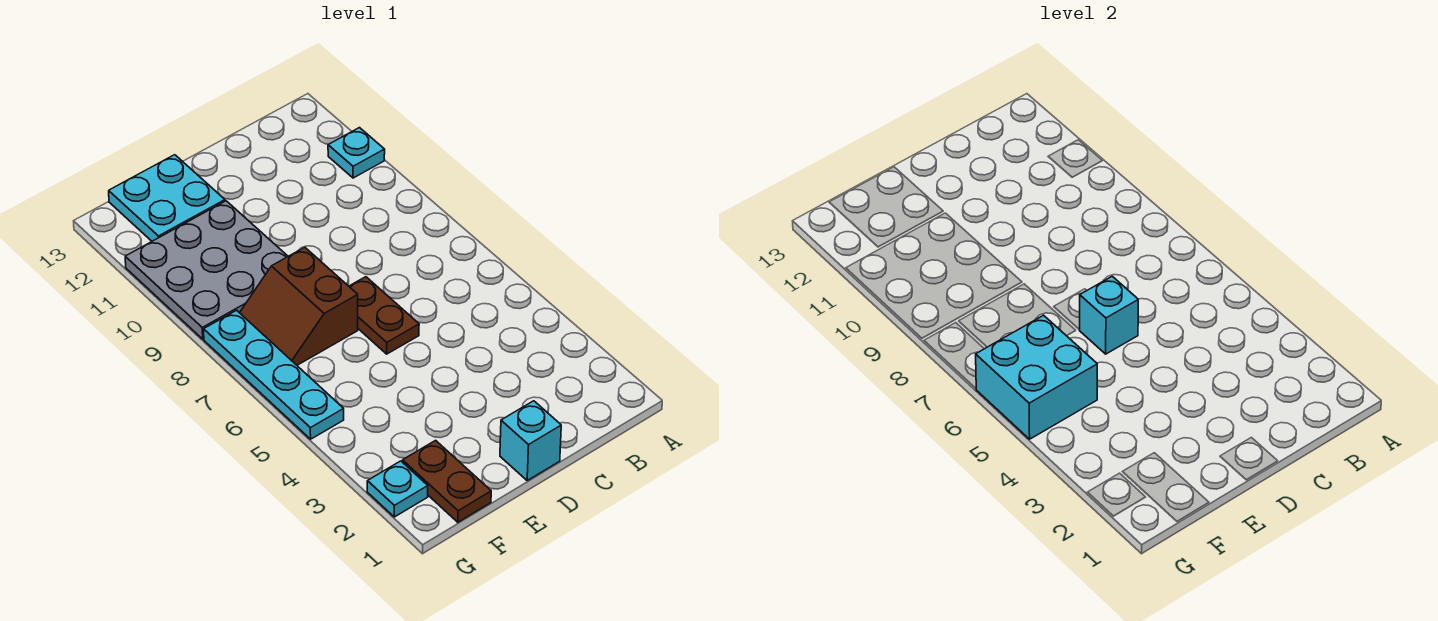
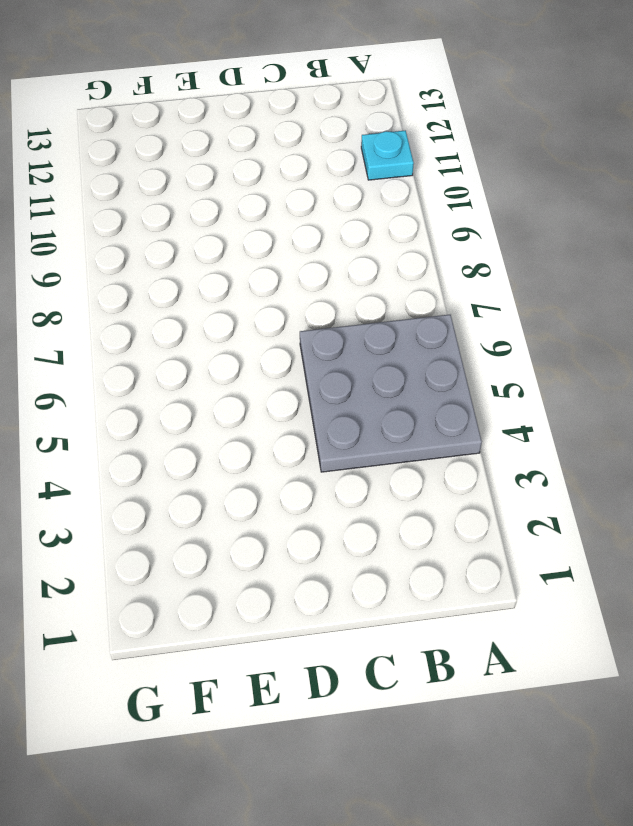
grey 3x3 plate [300,315,482,472] -> grey 3x3 plate moved to [125,201,288,339]
none -> cyan 1x1 brick [500,401,561,480]
none -> brown 1x2 plate [349,277,419,354]

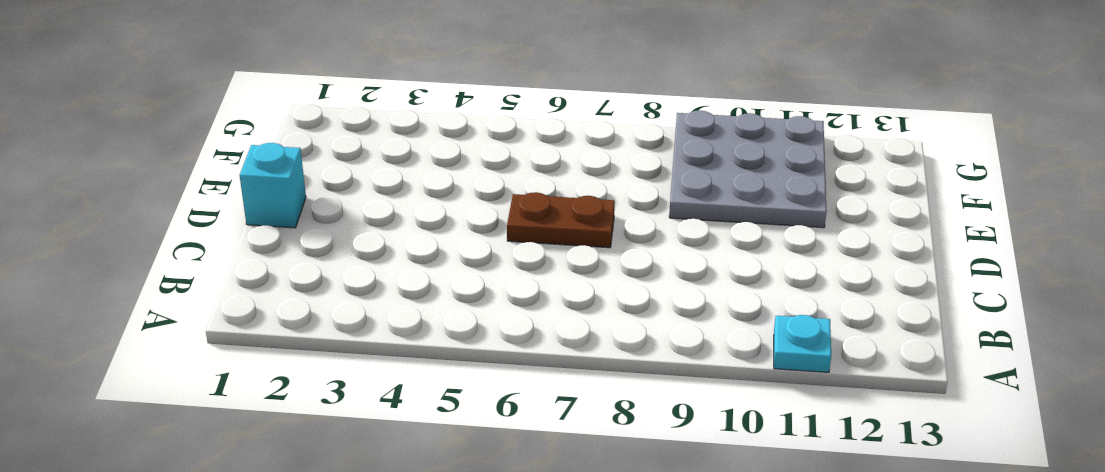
none -> brown 2x2 slope [240,247,358,365]
none -> cyan 2x2 plate [109,155,225,241]

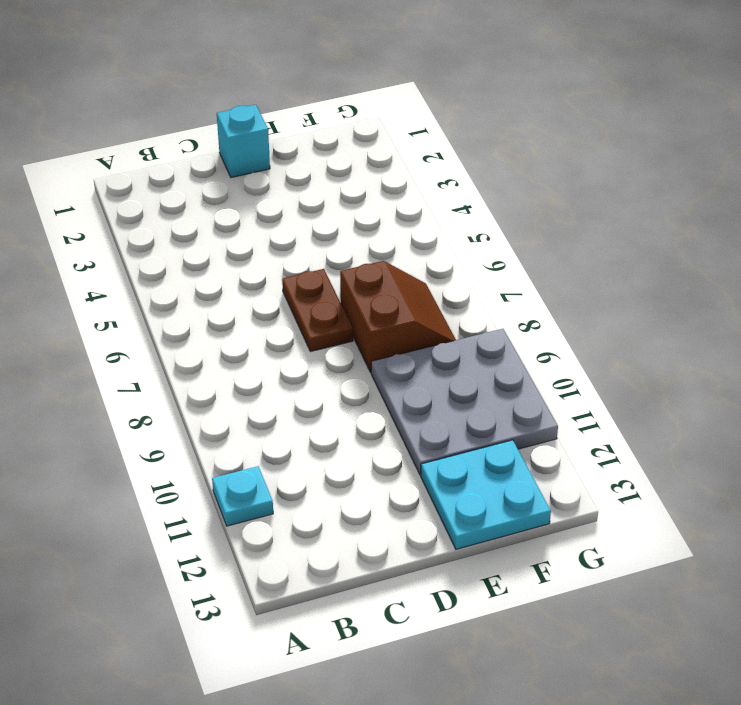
none -> brown 1x2 plate [403,440,491,522]
none -> cyan 1x1 plate [367,461,428,517]

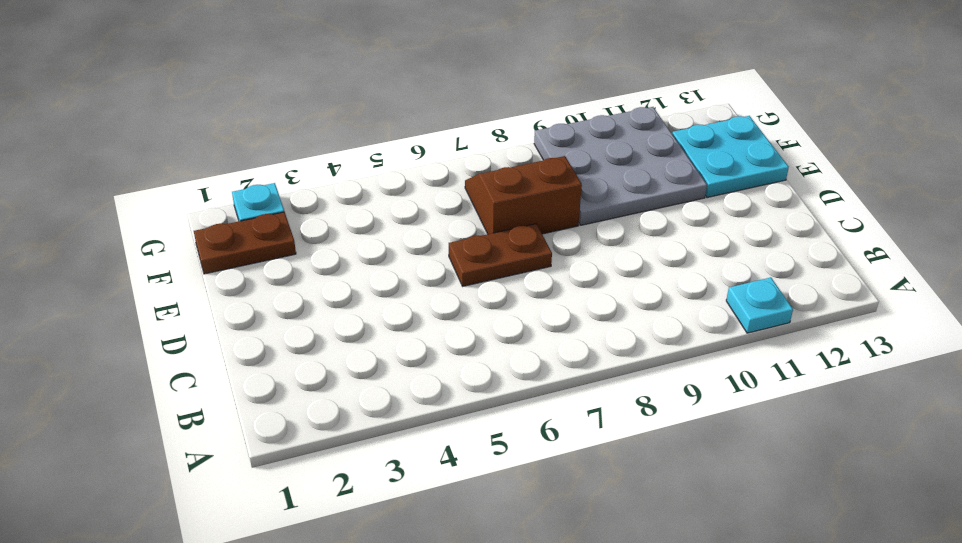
none -> cyan 1x1 brick [500,401,561,480]
none -> cyan 1x4 plate [204,310,344,439]

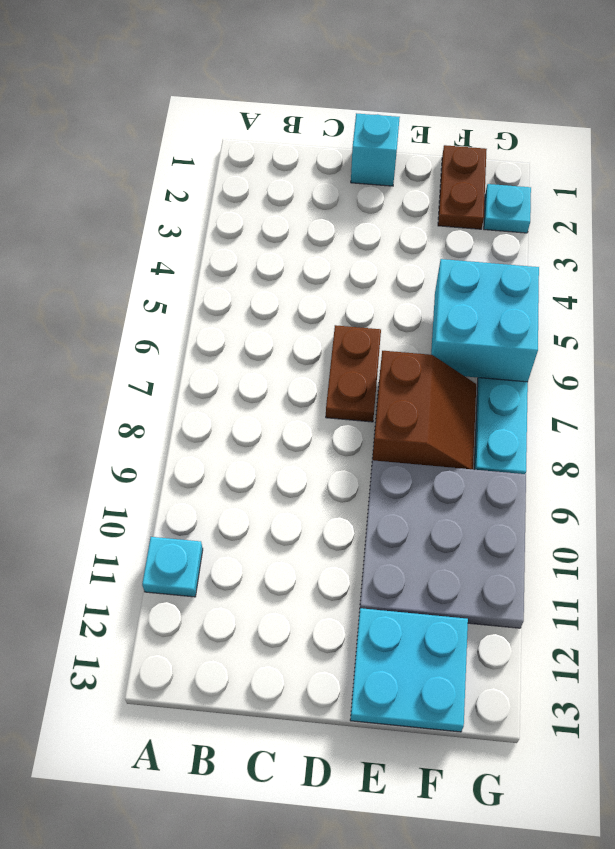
none -> cyan 1x1 brick [1080,276,1138,354]

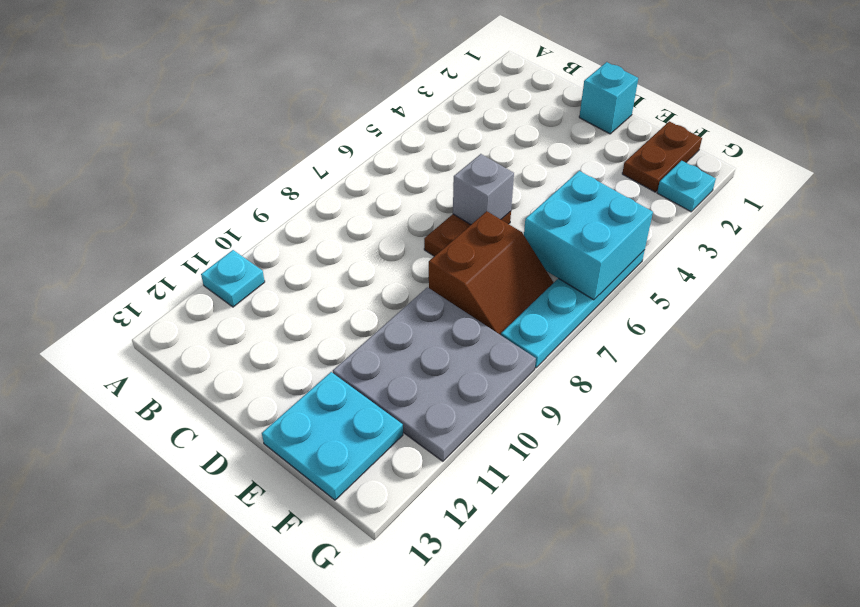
grey 1x1 brick [453,154,514,225] -> cyan 1x1 brick [1080,276,1138,354]

